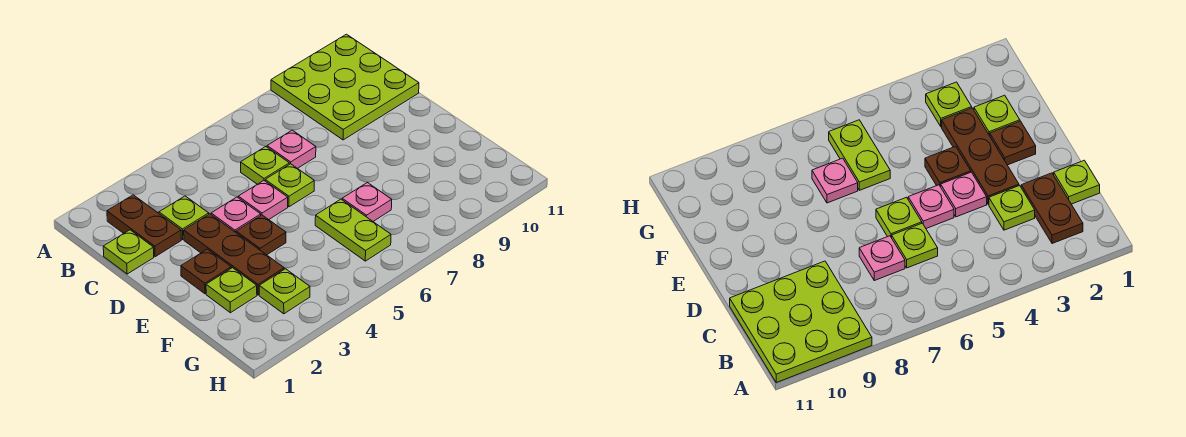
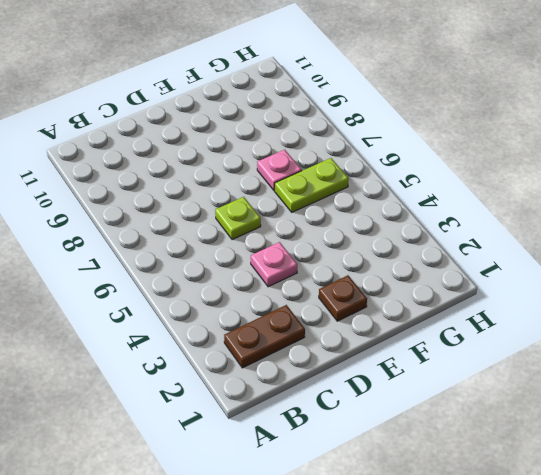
none -> lime 3x3 plate [271,34,419,140]
none -> lime 1x1 plate [103,230,154,274]
none -> lime 1x1 plate [159,196,209,239]

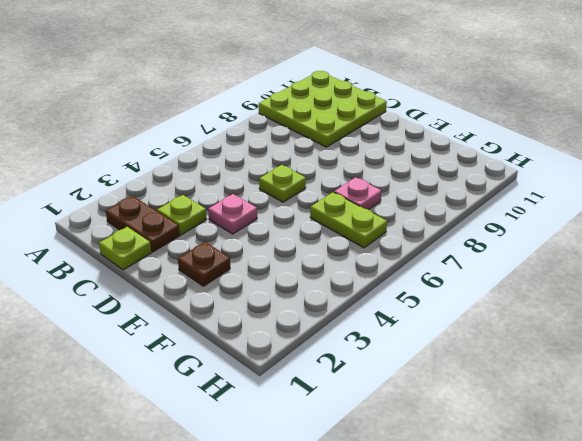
none -> lime 1x1 plate [241,146,289,184]
none -> pink 1x1 plate [267,130,316,168]
none -> brown 1x3 plate [184,214,284,295]

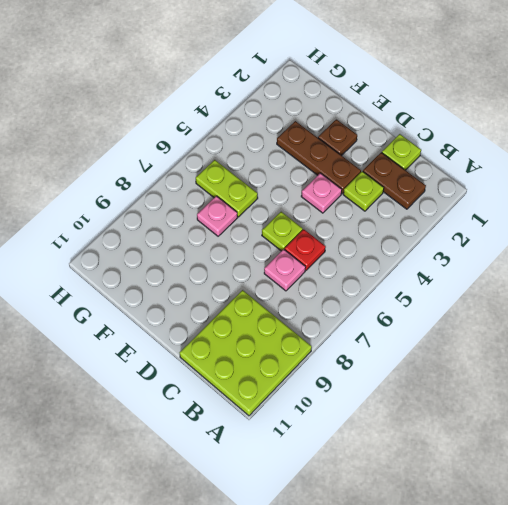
red 1x1 plate [285,229,326,270] -> lime 1x1 plate [241,146,289,184]
none -> pink 1x1 plate [238,181,288,220]
none -> brown 1x1 plate [236,215,286,255]
none -> lime 1x1 plate [206,268,257,313]

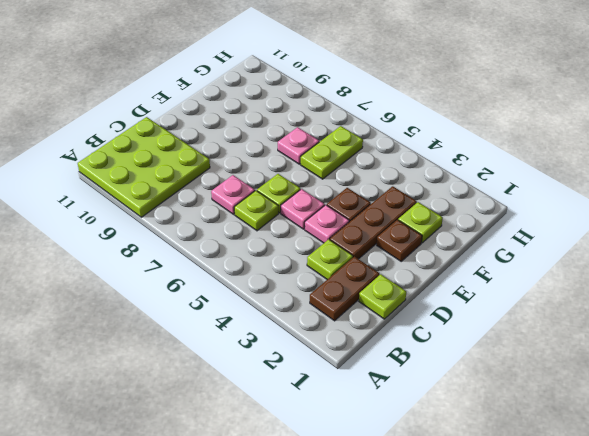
none -> lime 1x1 plate [259,269,310,314]

